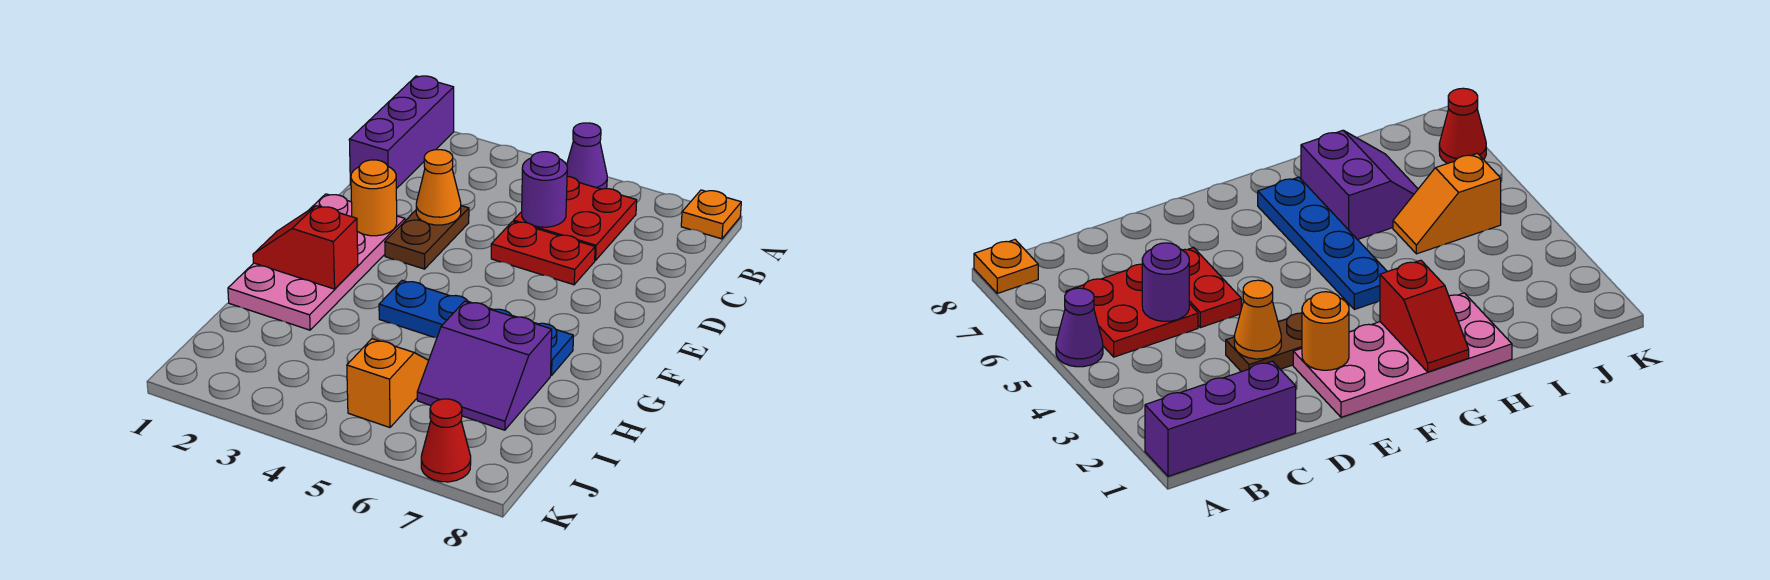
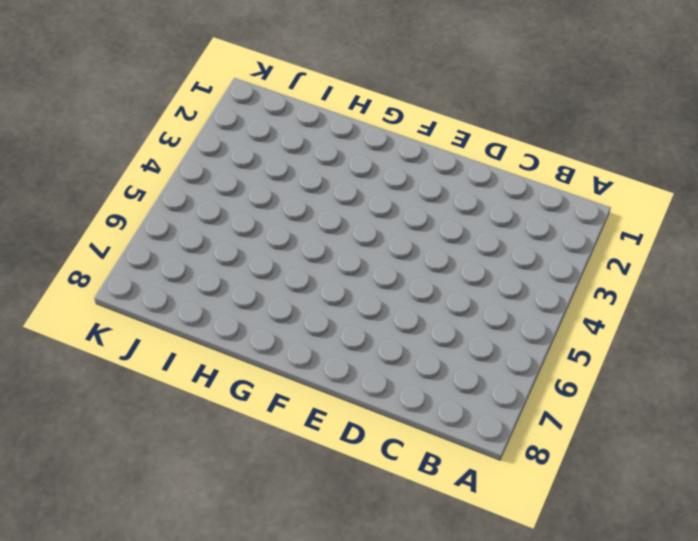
none -> purple 1x3 brick [349,76,454,189]
none -> purple 1x1 cone [567,123,607,189]
none -> orange 1x1 plate [681,190,741,239]

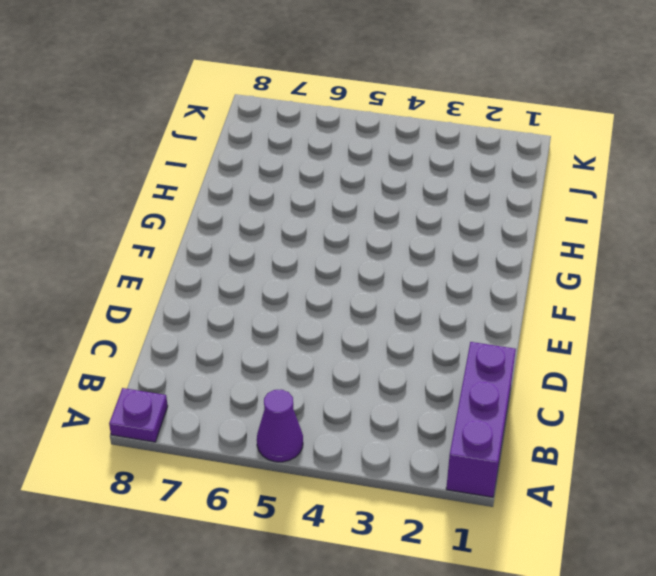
purple 1x1 plate [109,388,168,442] -> orange 1x1 plate [681,190,741,239]
none -> red 2x2 plate [514,176,637,260]
none -> brown 1x2 plate [385,206,469,269]
none -> red 1x2 plate [491,221,595,285]

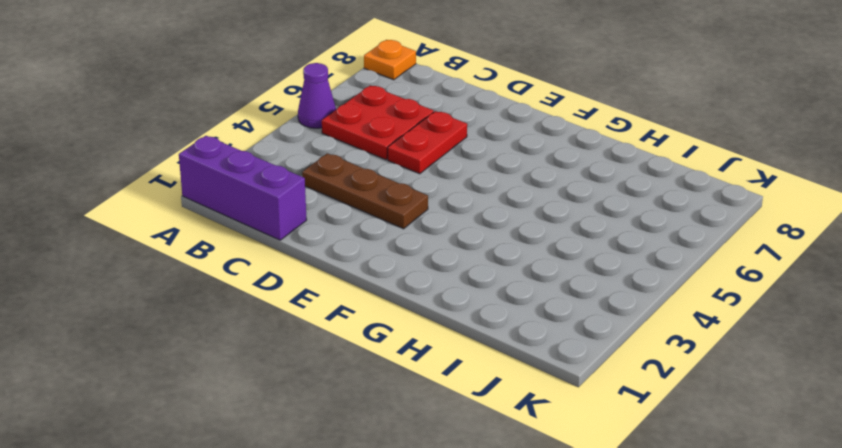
brown 1x3 plate [302,153,428,229] -> brown 1x2 plate [385,206,469,269]
none -> pink 2x4 plate [228,194,405,330]
none -> blue 1x4 plate [379,280,573,376]
none -> purple 2x2 slope [417,301,552,430]

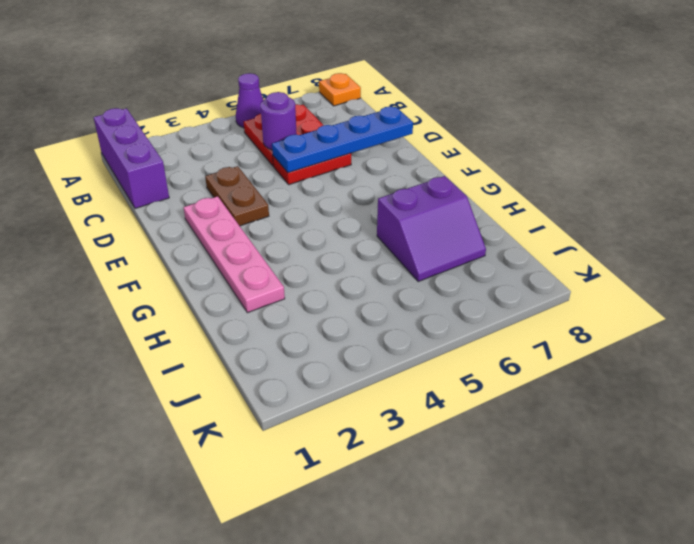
blue 1x4 plate [272,107,413,173] -> blue 1x4 plate moved to [379,280,573,376]
pink 1x4 plate [183,196,285,313] -> pink 2x4 plate [228,194,405,330]
none -> orange 1x2 slope [347,339,429,427]
none -> red 1x1 cone [421,399,471,482]
none -> orange 1x1 cone [416,150,461,225]

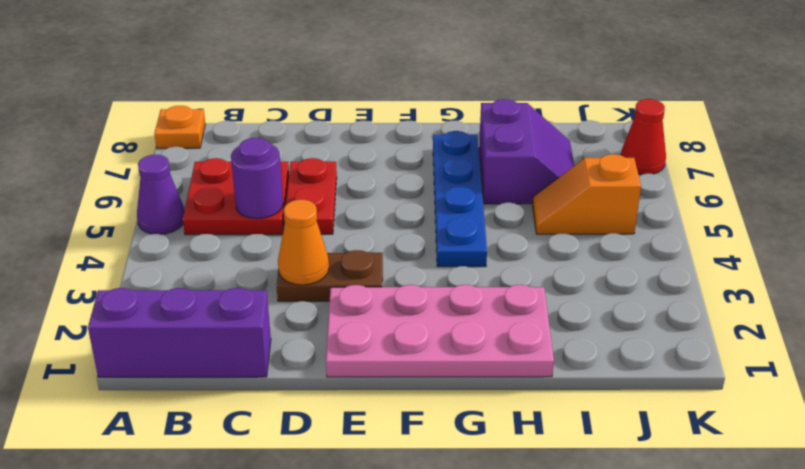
none -> orange 1x1 round brick [351,160,397,236]
none -> red 1x2 slope [253,206,358,289]

